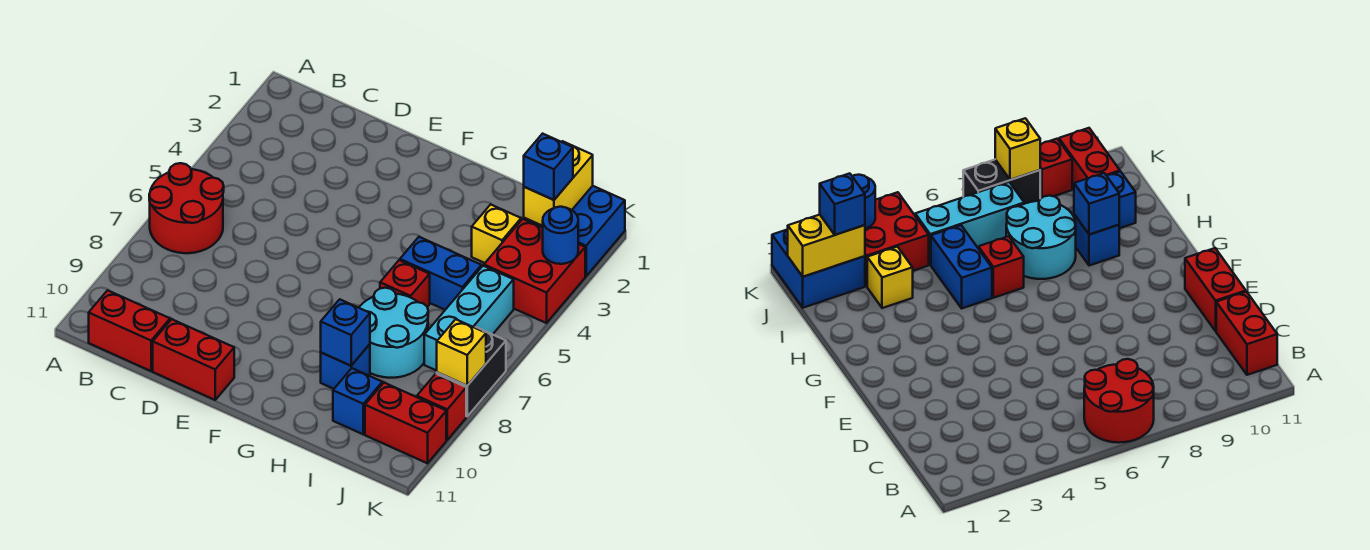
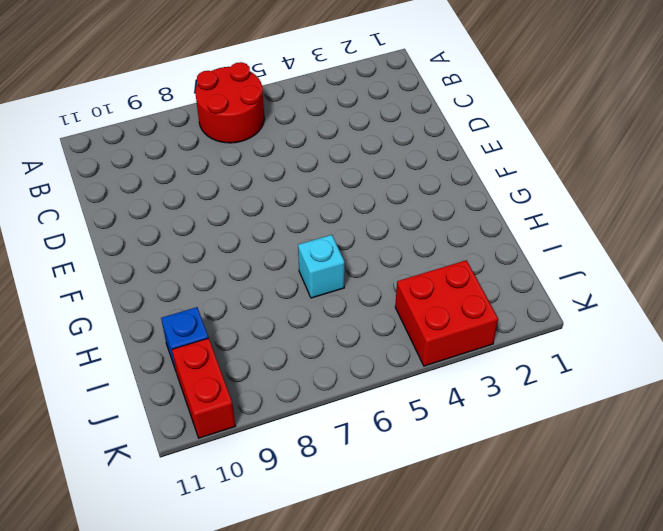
cyan 1x1 brick [298,235,345,298] -> red 1x1 brick [380,260,430,307]
none -> red 1x2 brick [89,290,170,371]
none -> red 1x2 brick [153,319,234,400]
none -> blue 1x2 brick [400,237,481,310]

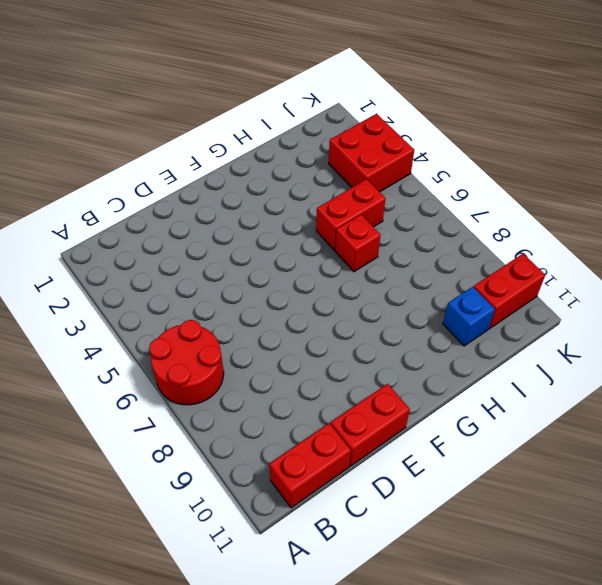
red 1x2 brick [316,179,386,250] -> blue 1x2 brick [400,237,481,310]
none -> cyan 2x2 round brick [359,288,428,378]
none -> blue 1x1 brick [321,344,370,389]
none -> yellow 1x1 brick [472,204,521,263]

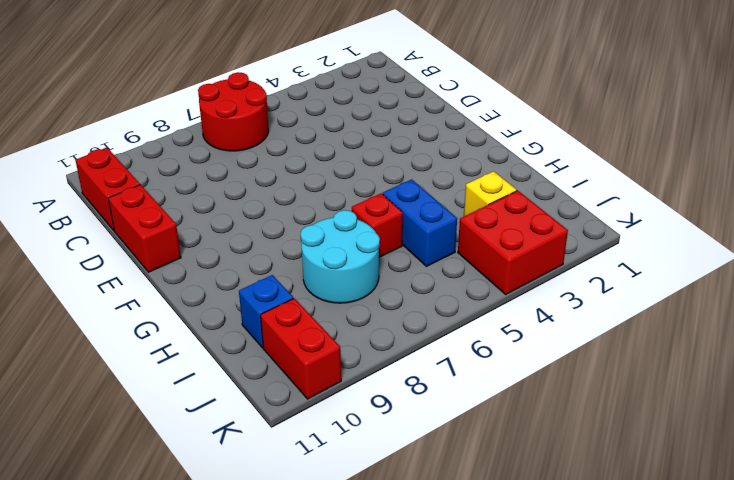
none -> blue 1x1 brick [321,344,370,389]
none -> blue 2x2 brick [524,186,625,276]
none -> cyan 1x3 brick [424,266,514,371]

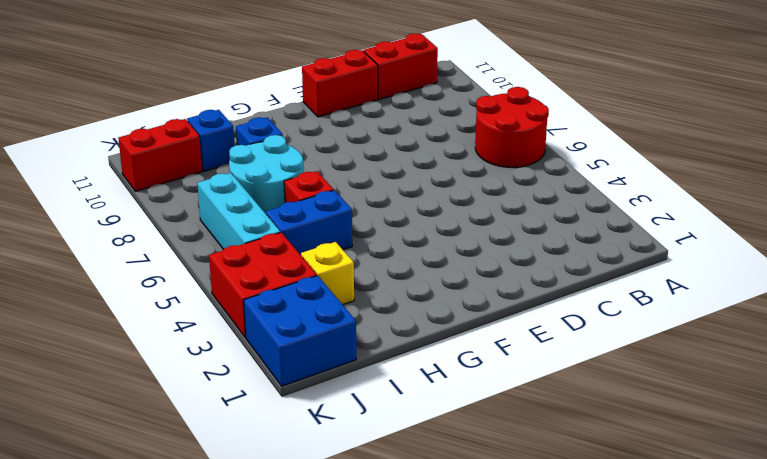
none -> black 1x2 brick [437,327,506,416]
none -> red 1x1 brick [417,374,466,440]
none -> blue 1x1 brick [321,299,370,366]

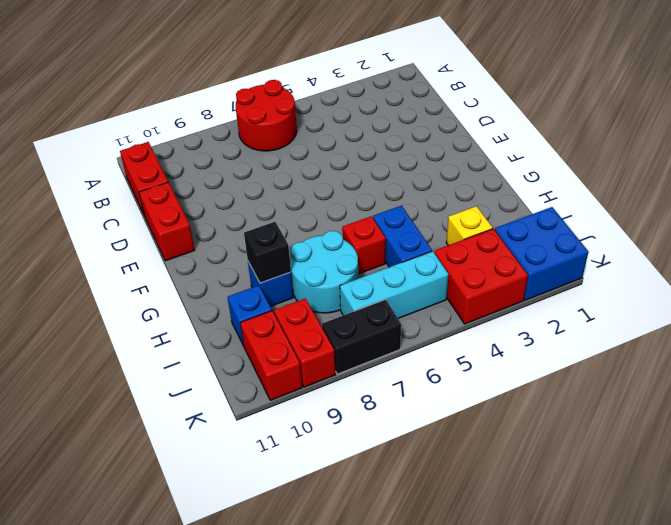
black 1x1 brick [244,222,291,283] -> blue 1x1 brick [321,299,370,366]
red 1x2 brick [274,298,336,387] -> red 1x1 brick [417,374,466,440]
none -> yellow 1x2 brick [524,141,593,226]
none -> blue 1x1 round brick [543,207,578,264]
none -> yellow 1x1 brick [437,319,486,386]

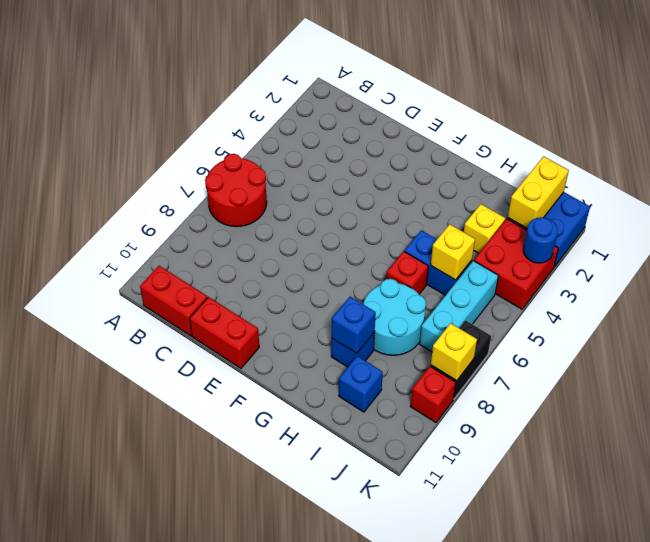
yellow 1x1 brick [431,224,475,280] -> none
none -> red 1x2 brick [365,383,446,463]
none -> blue 1x1 brick [524,134,573,200]

